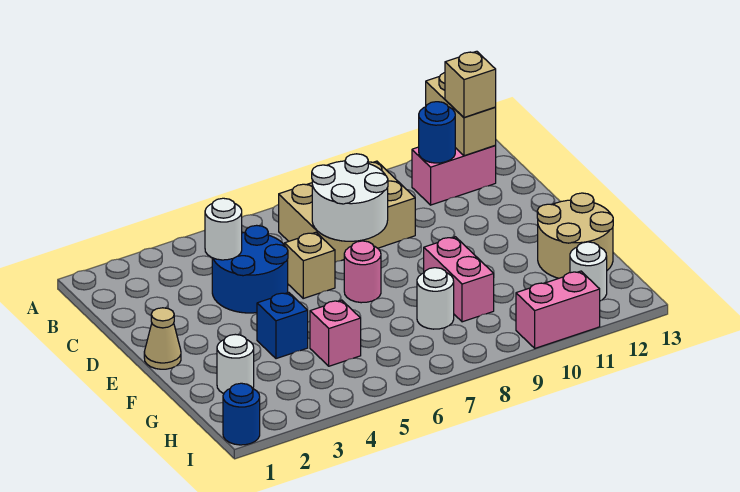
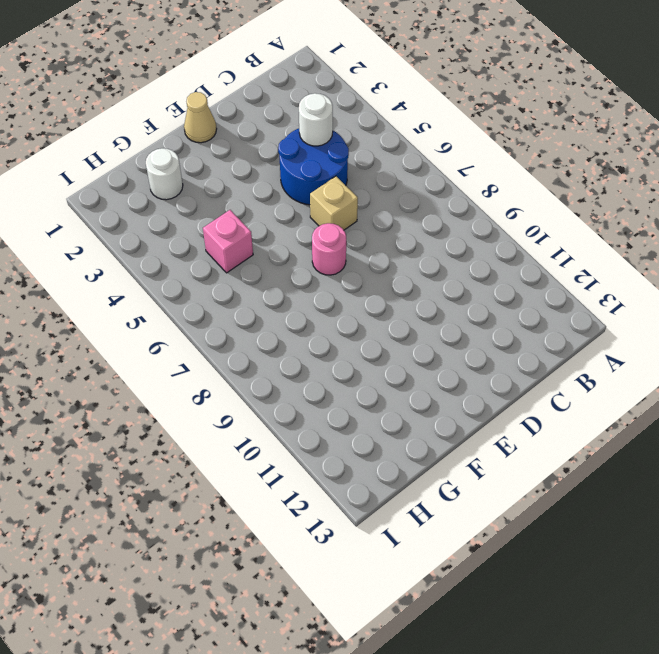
none -> tan 2x3 brick [279,161,415,262]
none -> pink 1x2 brick [412,146,496,205]
none -> blue 1x1 brick [257,292,308,359]

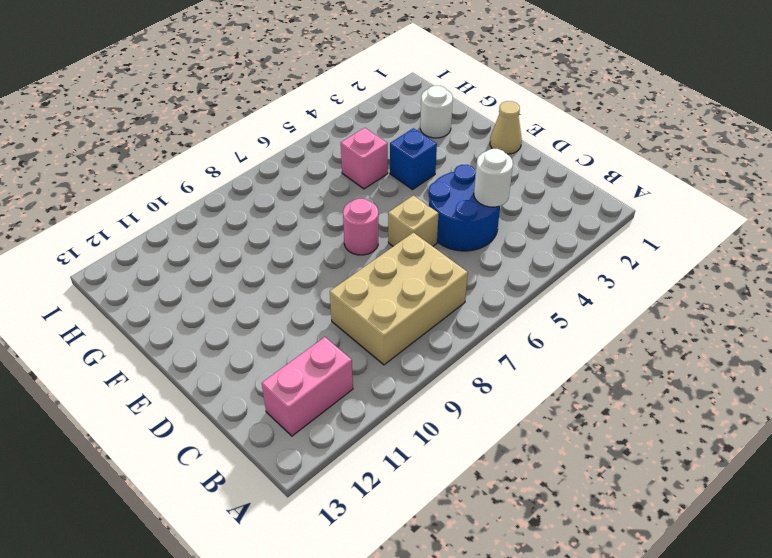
none -> pink 1x2 brick [424,237,494,322]
none -> tan 2x2 round brick [537,193,613,278]
none -> white 1x1 round brick [417,268,454,329]

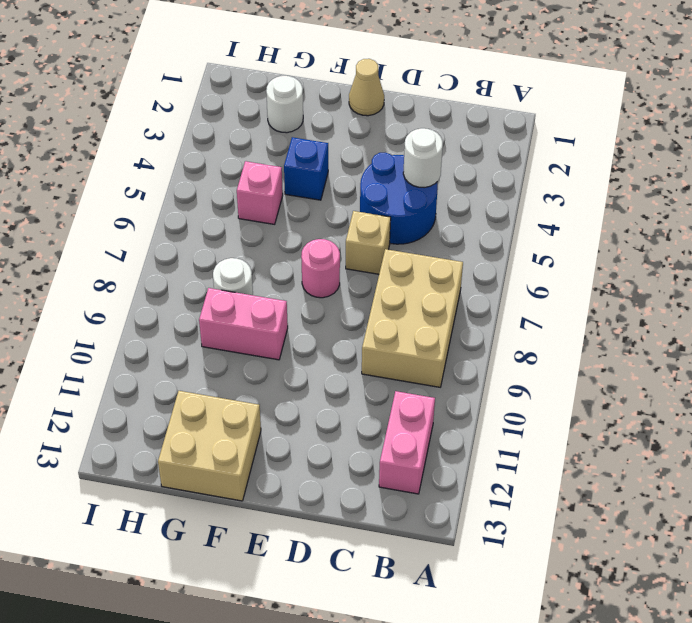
tan 2x2 brick [158,391,261,501] -> tan 2x2 round brick [537,193,613,278]
none -> white 1x1 round brick [570,242,607,301]
none -> blue 1x1 round brick [223,383,260,445]
none -> pink 1x2 brick [516,271,600,348]

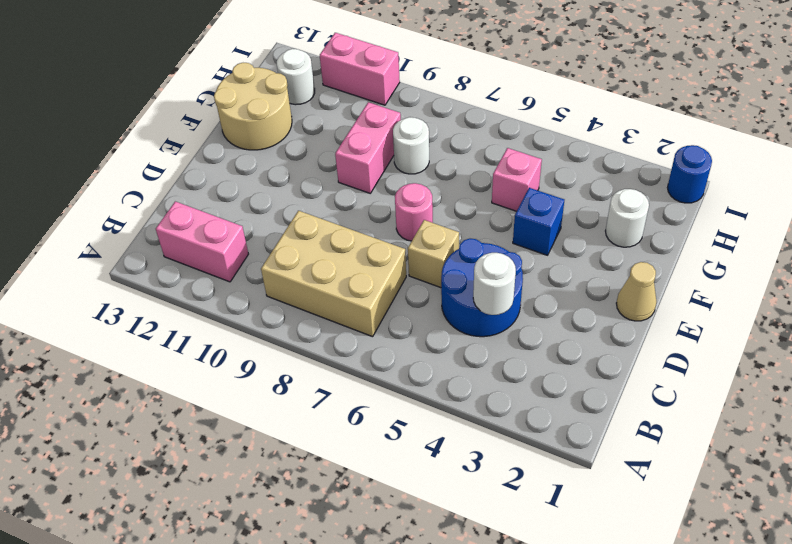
none -> tan 1x2 brick [426,73,496,156]
none -> blue 1x1 round brick [419,102,455,163]
none -> white 2x2 round brick [312,154,388,241]

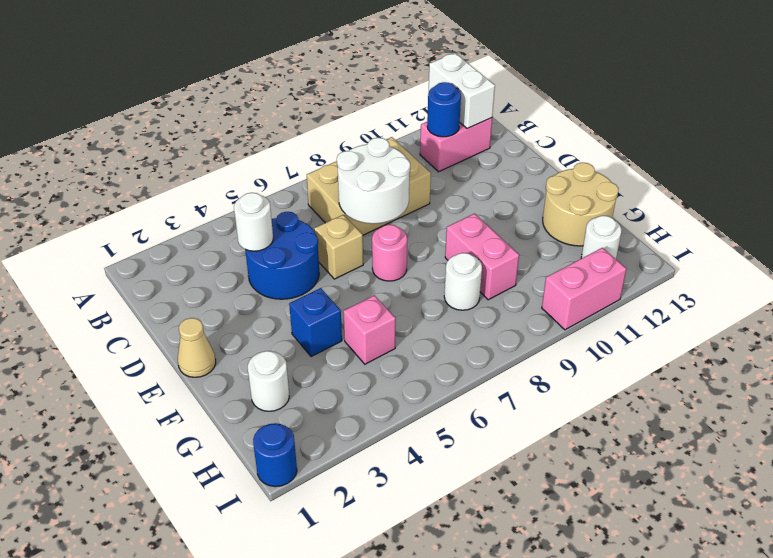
white 1x2 brick [429,53,495,129] -> tan 1x2 brick [426,73,496,156]
none -> tan 1x1 brick [445,51,496,118]

